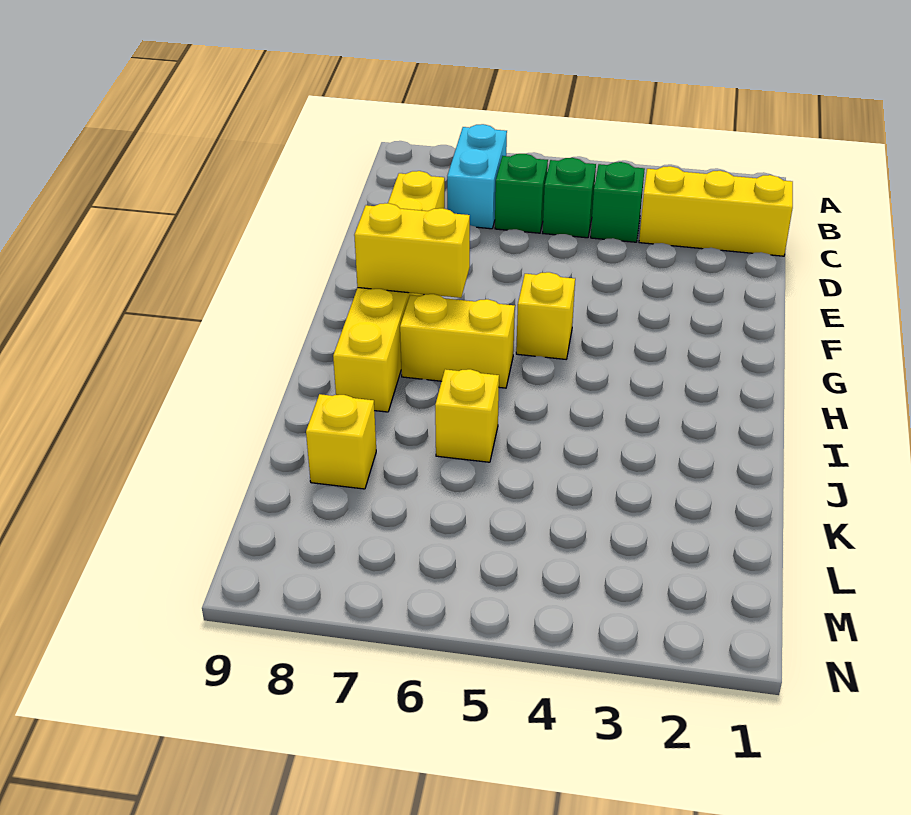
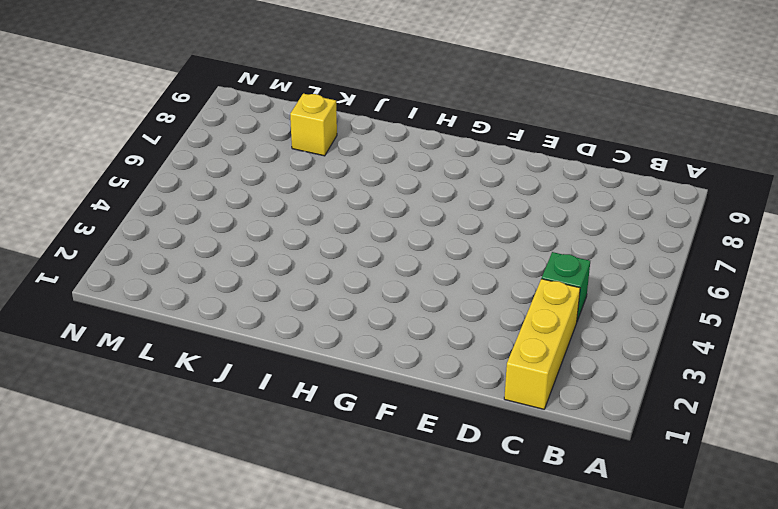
none -> cyan 1x2 brick [447,124,507,229]
none -> green 1x1 brick [543,158,596,238]

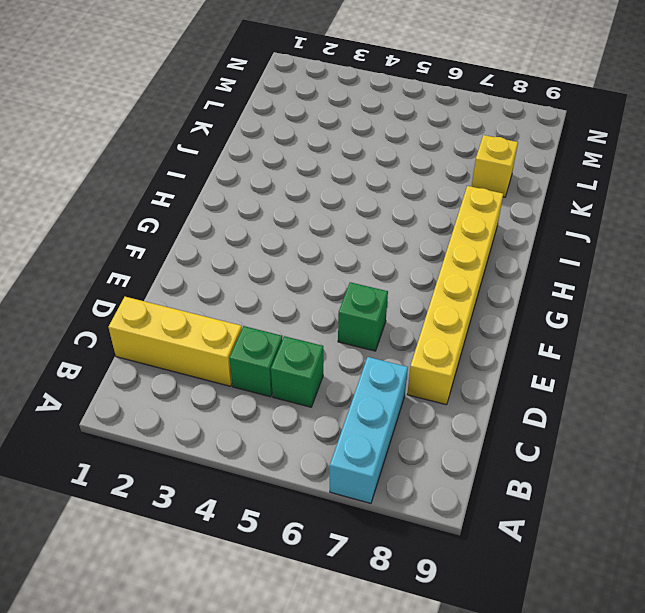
cyan 1x3 brick [330,357,408,503] -> cyan 1x2 brick [447,124,507,229]
green 1x1 brick [338,282,388,351] -> green 1x1 brick moved to [495,154,548,233]
none -> yellow 1x1 brick [516,272,575,359]
none -> yellow 1x2 brick [400,294,515,388]

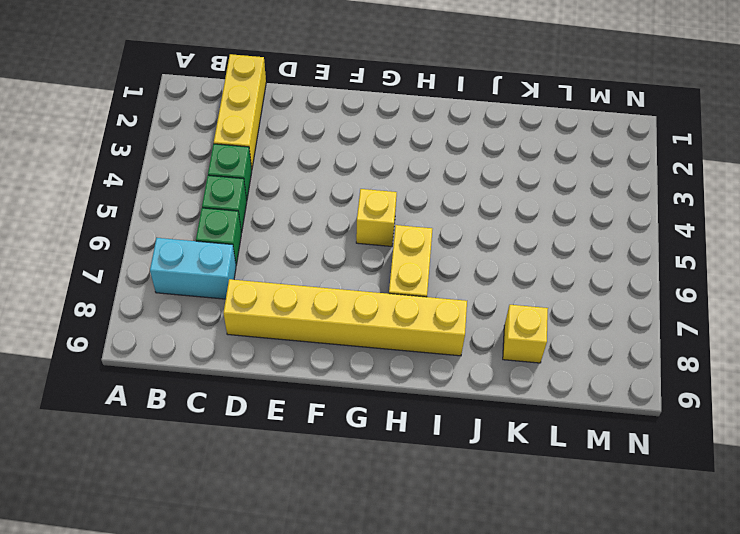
none -> yellow 1x1 brick [435,369,499,462]
none -> yellow 1x2 brick [354,203,470,298]

